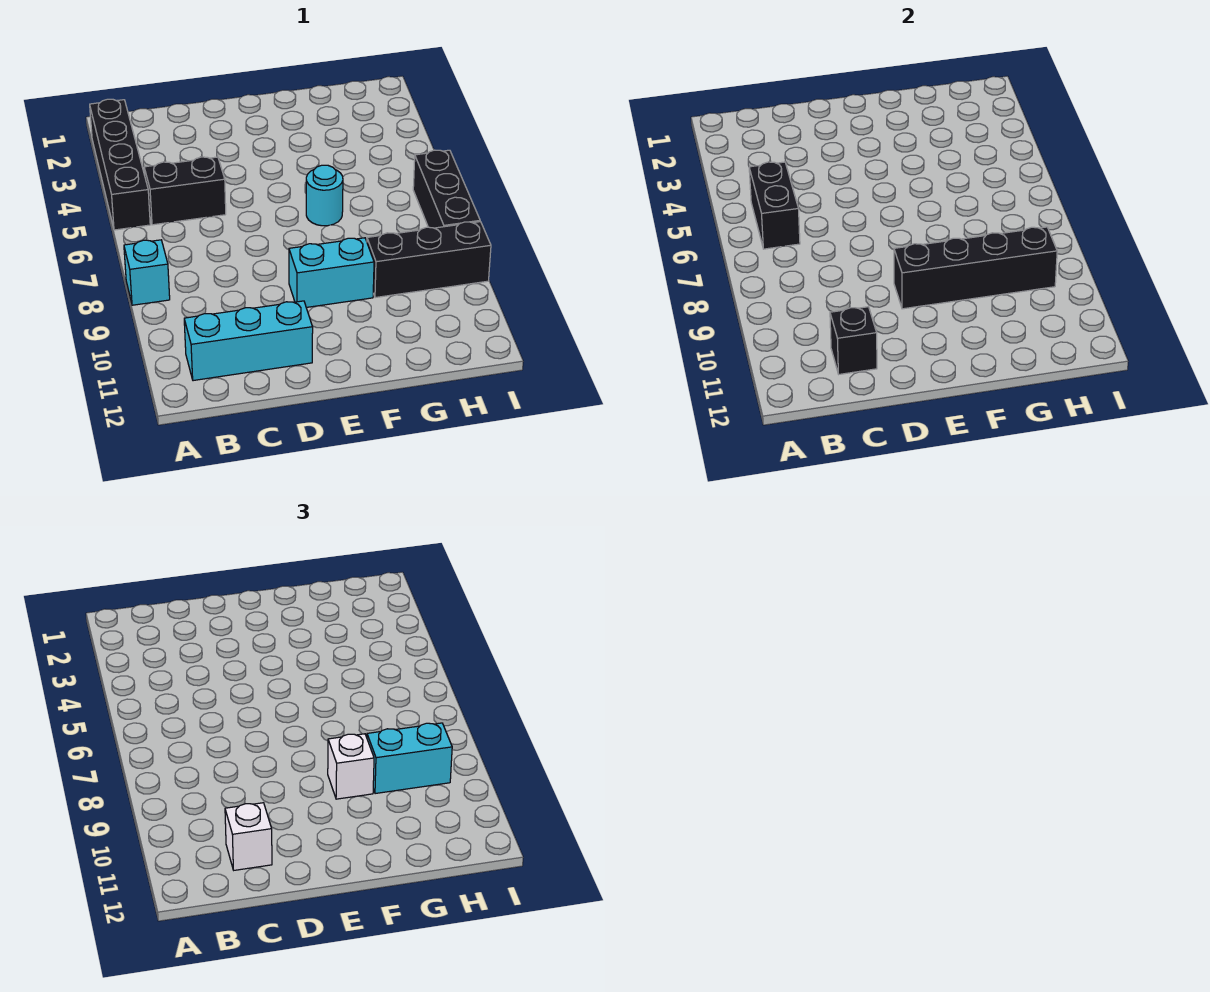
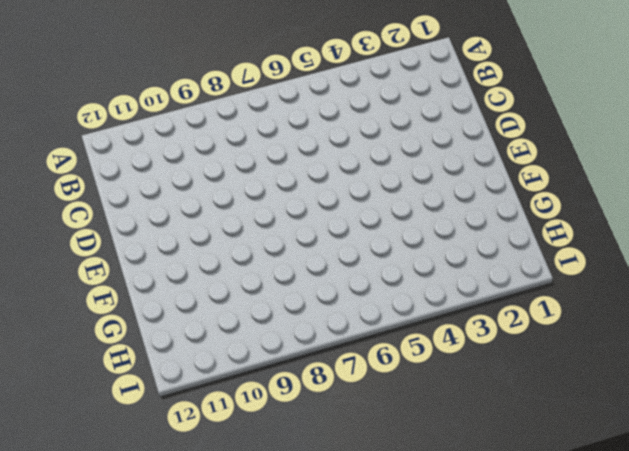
none -> black 1x4 brick [90,99,150,230]
none -> cyan 1x1 brick [124,240,170,305]
none -> black 1x2 brick [144,157,226,225]

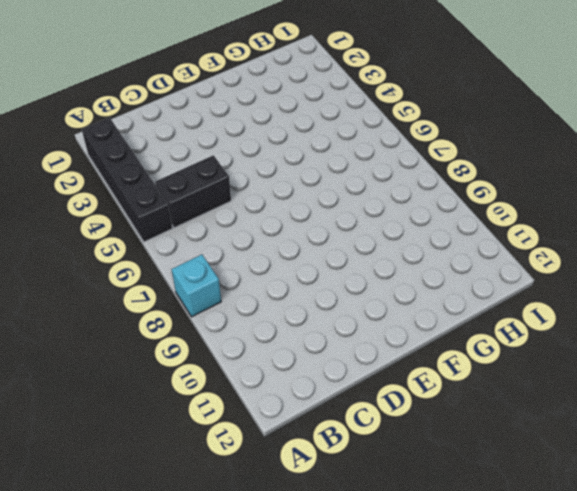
none -> cyan 1x3 brick [184,301,313,381]
none -> cyan 1x2 brick [289,238,374,308]
none -> cyan 1x1 round brick [306,165,343,226]

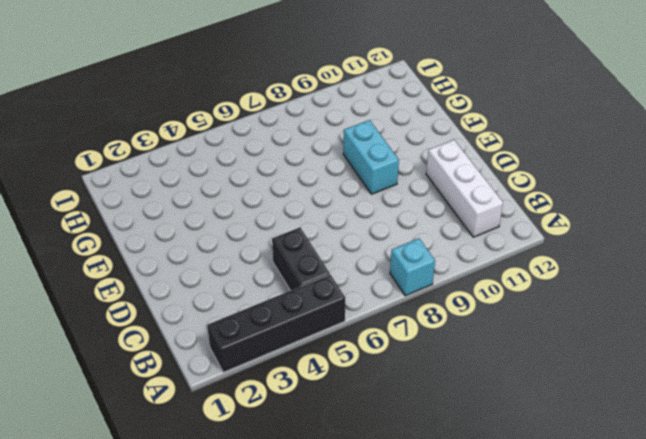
white 1x3 brick [426,140,503,237] -> cyan 1x3 brick [184,301,313,381]
none -> cyan 1x1 round brick [306,165,343,226]
none -> black 1x3 brick [367,222,491,298]
none -> black 1x3 brick [413,150,480,228]

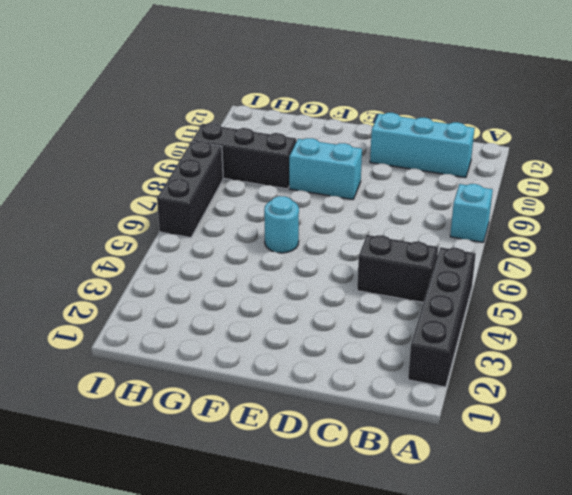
none -> black 1x2 brick [749,162,800,249]
none -> black 1x1 brick [830,307,877,374]
none -> black 1x4 brick [894,227,1057,309]

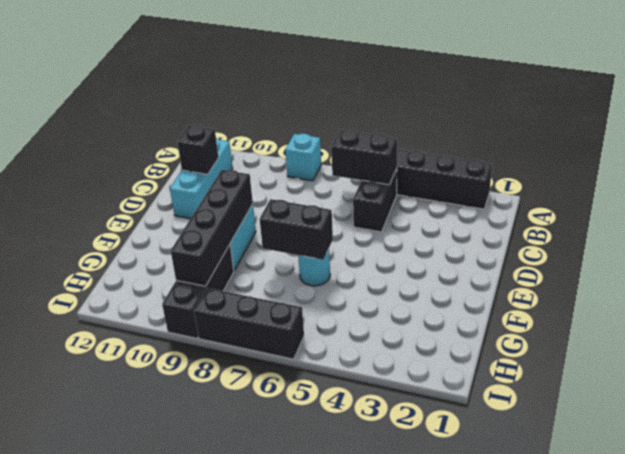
black 1x2 brick [260,199,333,260] -> none
none -> white 1x1 brick [225,803,272,870]
none -> white 1x1 brick [328,734,374,799]
none -> cyan 1x2 brick [367,723,452,794]

